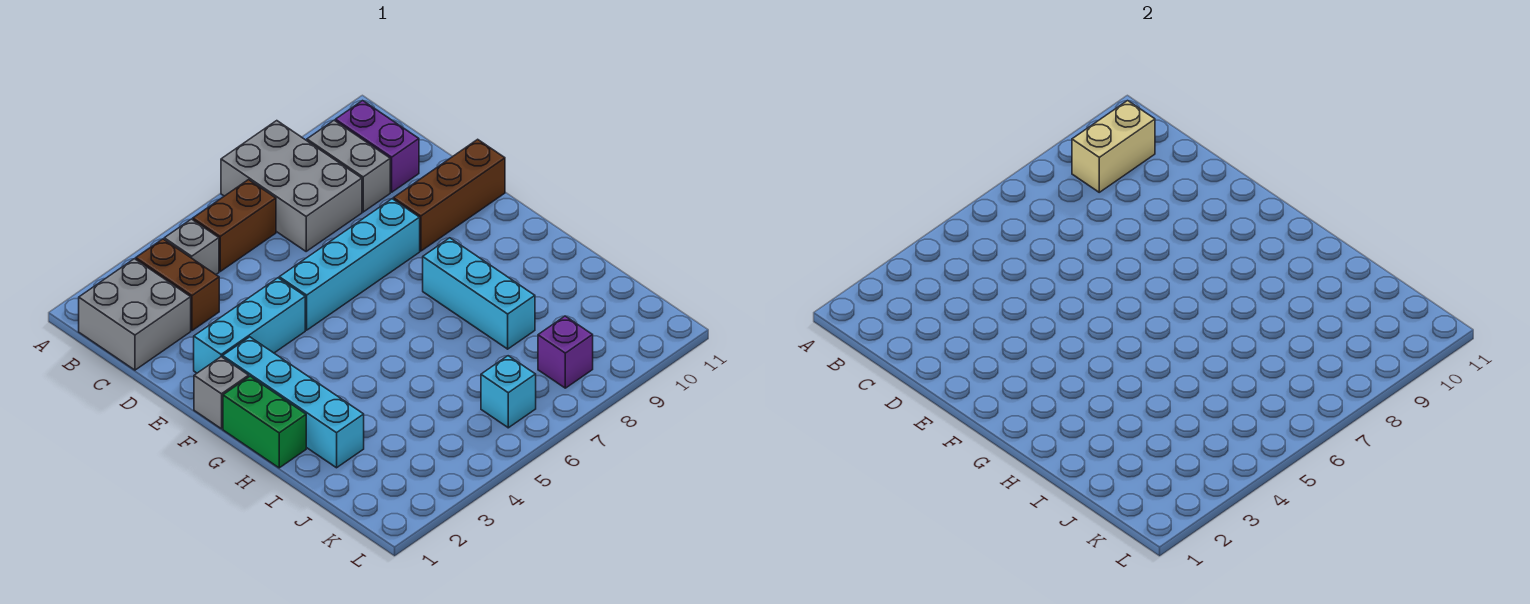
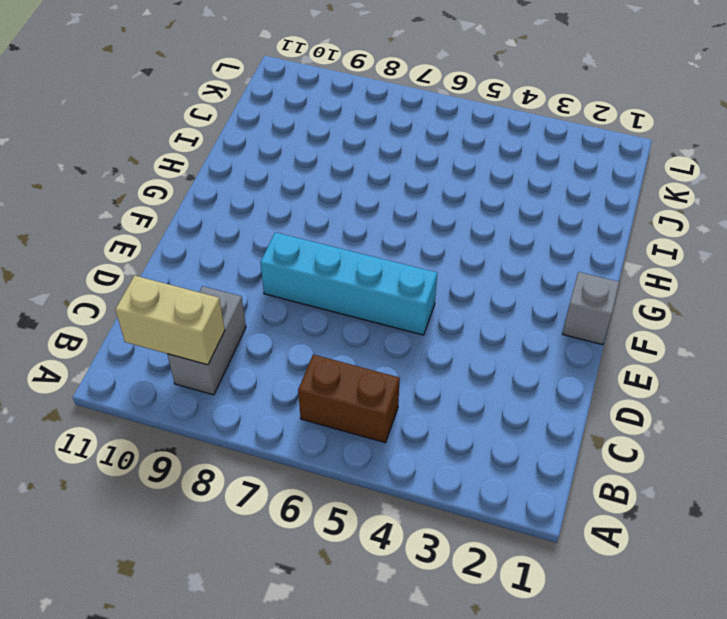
none -> grey 2x3 brick [221,121,362,251]
none -> grey 2x2 brick [79,259,191,370]
none -> brown 1x2 brick [136,239,219,331]

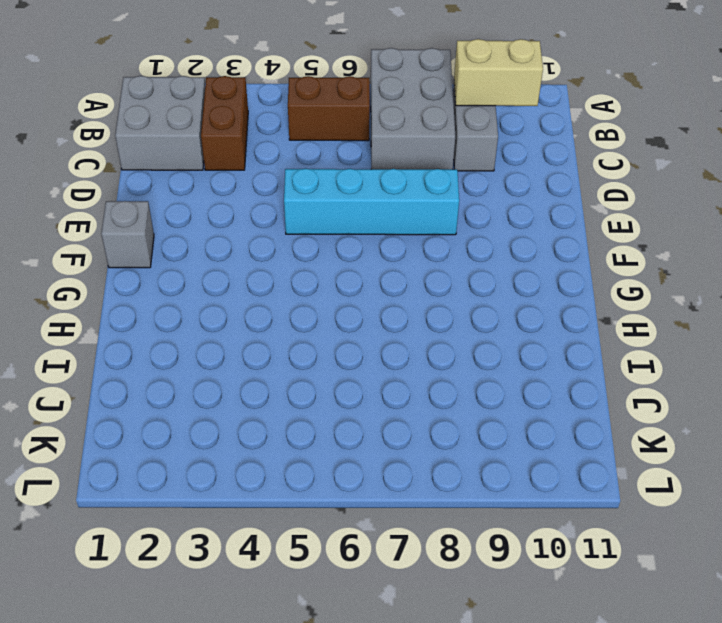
none -> grey 1x1 brick [164,219,219,274]
none -> purple 1x2 brick [335,101,419,192]
none -> cyan 1x3 brick [194,278,305,373]

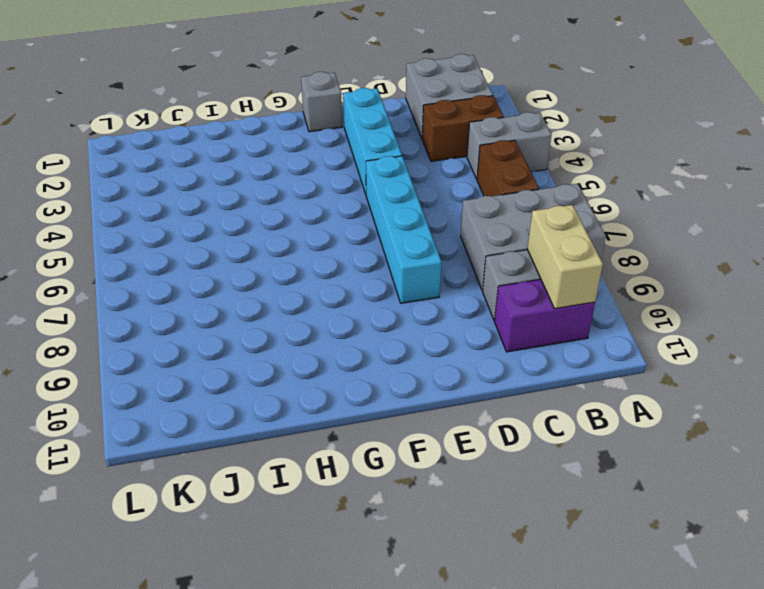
grey 1x2 brick [467,112,552,179] -> grey 1x1 brick [164,219,219,274]
none -> brown 1x3 brick [393,139,505,251]
none -> cyan 1x4 brick [223,337,364,468]
none -> green 1x2 brick [223,376,306,468]

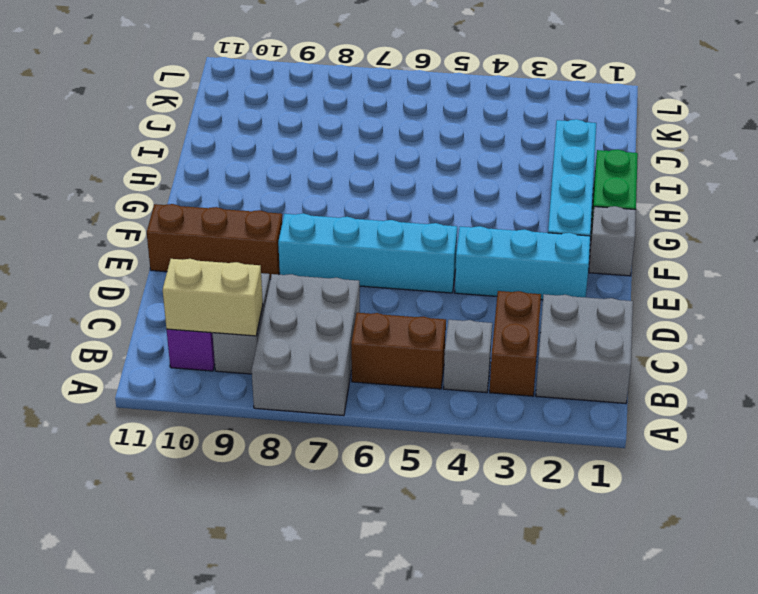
none -> cyan 1x3 brick [423,238,535,349]
none -> cyan 1x1 brick [481,356,536,428]
none -> purple 1x1 brick [538,316,593,388]

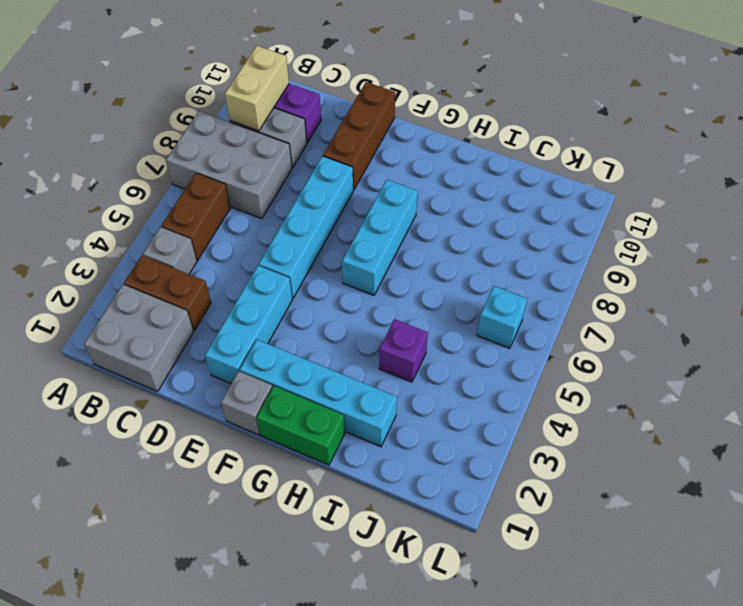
cyan 1x3 brick [342,180,418,295] -> cyan 1x3 brick turned to [423,238,535,349]
purple 1x1 brick [379,319,428,382] -> purple 1x1 brick moved to [538,316,593,388]

